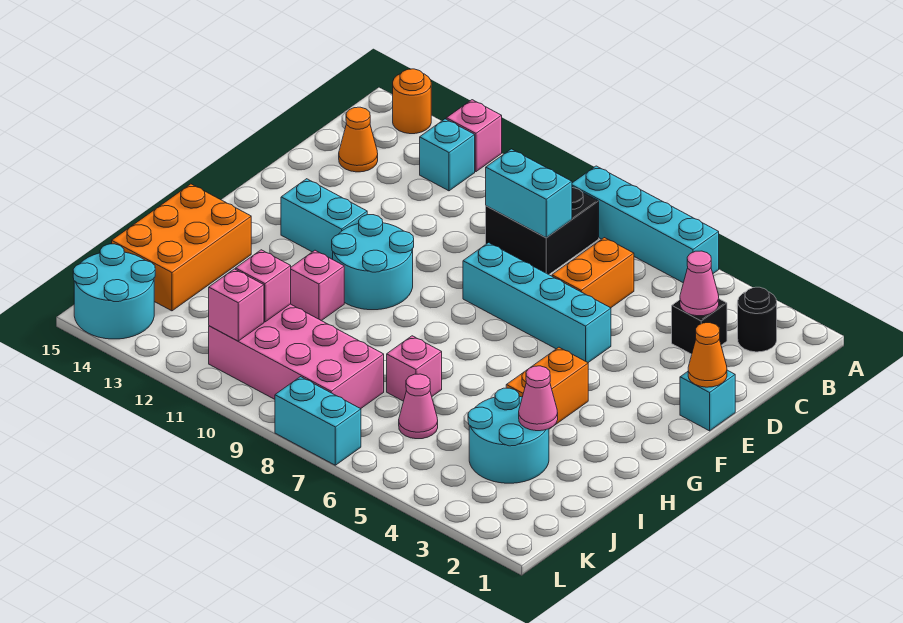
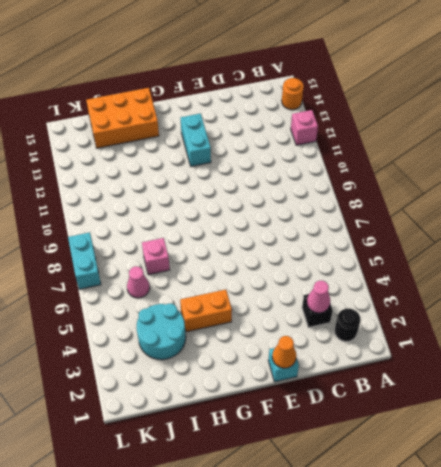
none -> cyan 1x4 brick [572,166,719,283]
none -> black 2x2 brick [486,187,599,275]
none -> cyan 1x1 brick [420,119,475,191]

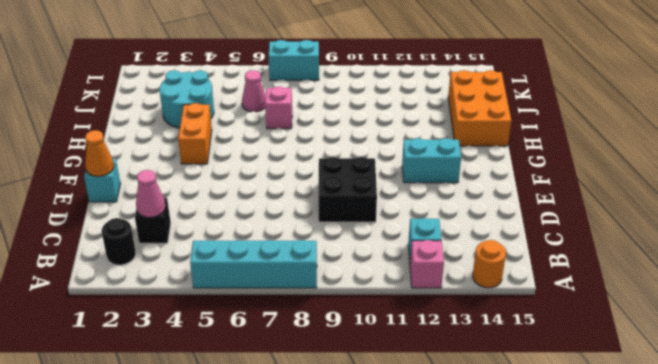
black 2x2 brick [319,157,377,222] -> black 2x2 brick moved to [486,187,599,275]
none -> orange 1x2 brick [552,238,634,308]
none -> orange 1x1 cone [339,107,378,172]
none -> cyan 1x4 brick [463,243,611,363]

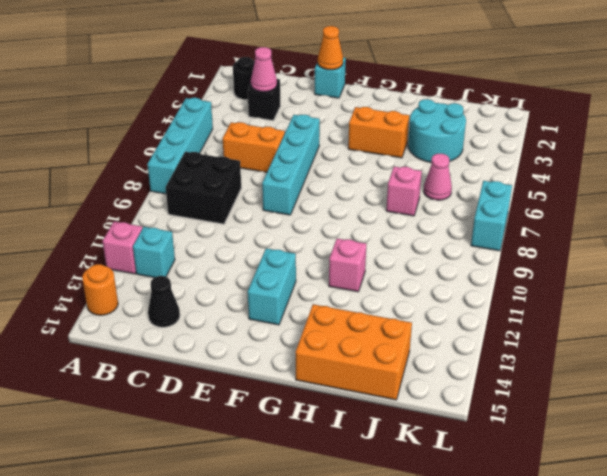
black 1x1 cone [148,276,180,327] -> orange 1x1 cone [339,107,378,172]
none -> cyan 2x2 round brick [332,215,414,310]
none -> pink 2x4 brick [209,304,384,409]
none -> cyan 2x2 round brick [73,244,155,339]

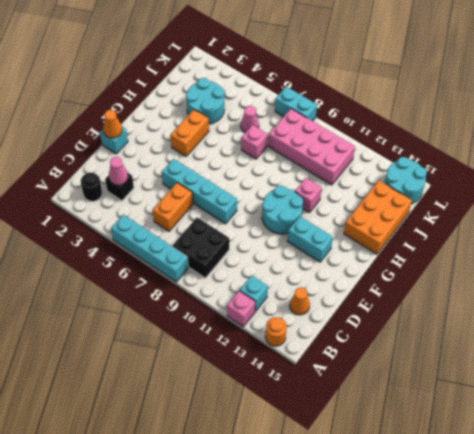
none -> cyan 1x2 brick [486,149,572,238]
none -> pink 1x1 cone [519,366,558,431]
none -> pink 1x1 brick [236,250,291,322]

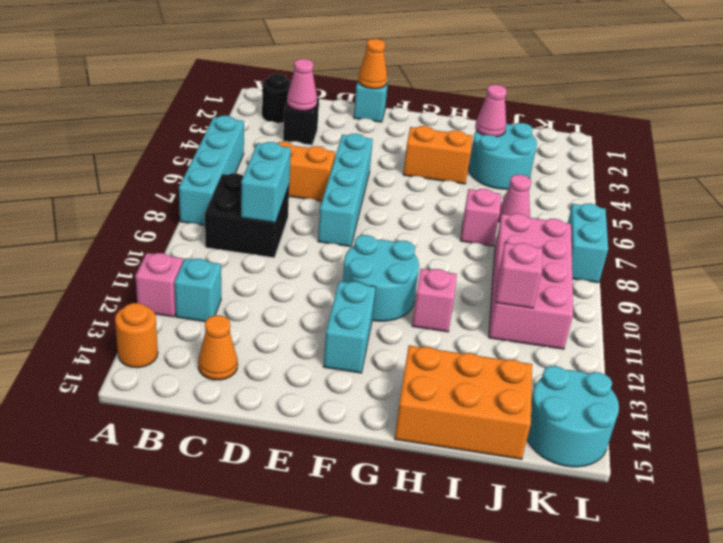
none -> pink 1x1 brick [209,269,264,341]

